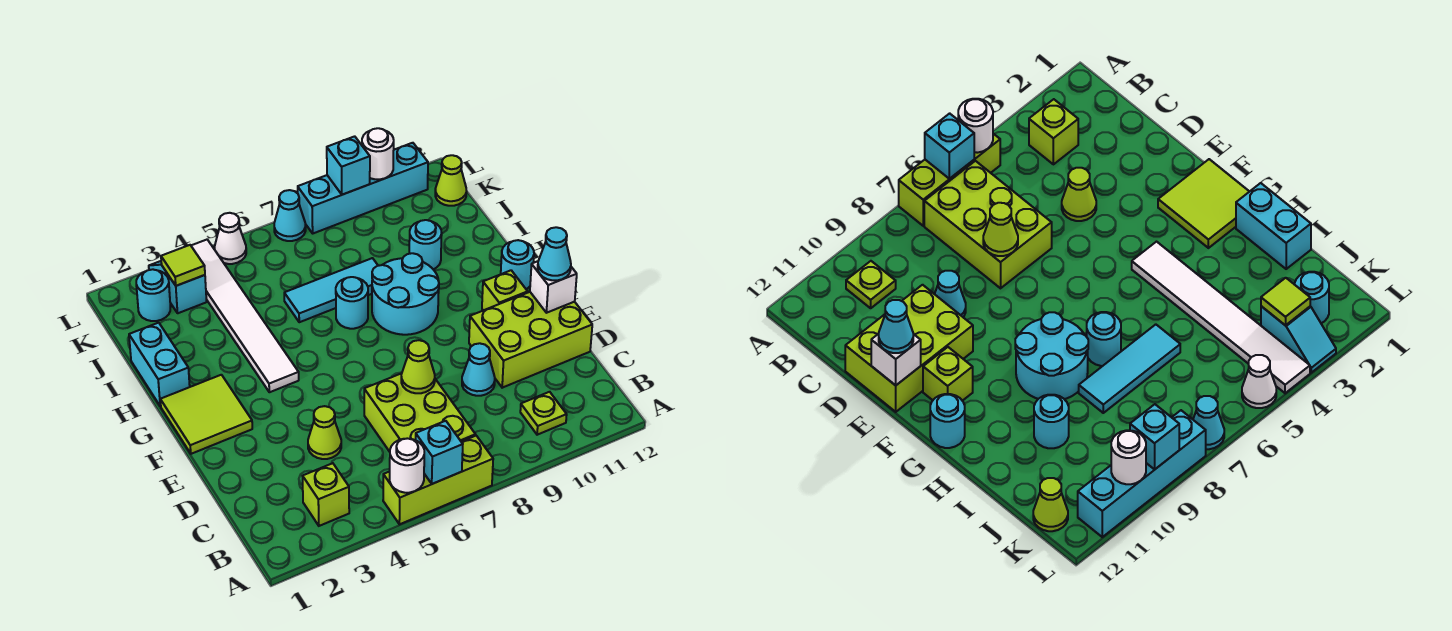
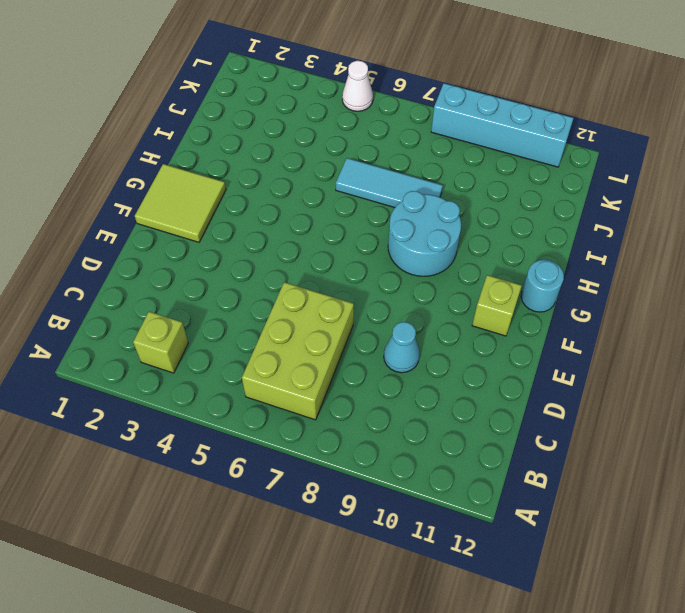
none -> lime 1x3 brick [383,436,493,524]
none -> lime 1x1 plate [520,392,567,435]
none -> lime 1x1 cone [308,406,341,459]
none -> lime 2x3 brick [469,292,592,388]

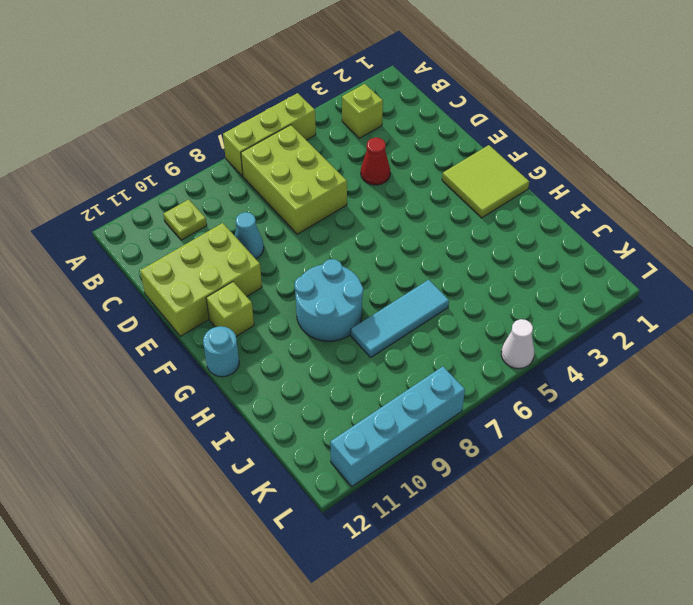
red 1x1 cone [361,138,390,185] -> lime 1x1 cone [308,406,341,459]
none -> white 1x6 tile [191,240,299,392]
none -> cyan 1x2 brick [129,323,190,406]
none -> cyan 1x1 round brick [336,277,368,329]
none -> cyan 1x1 round brick [409,220,442,269]

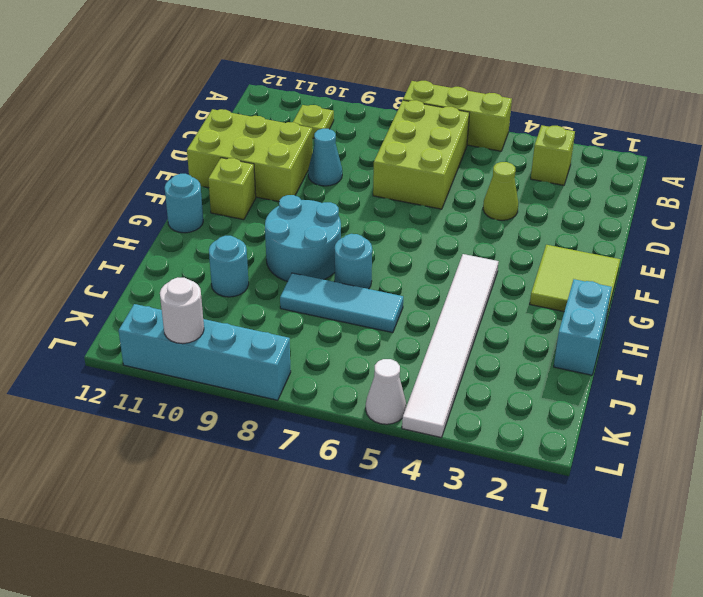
none -> cyan 1x1 round brick [136,269,171,321]
none -> cyan 1x2 slope [149,261,207,313]
none -> lime 1x1 cone [435,155,467,206]
none -> cyan 1x1 cone [274,190,306,241]

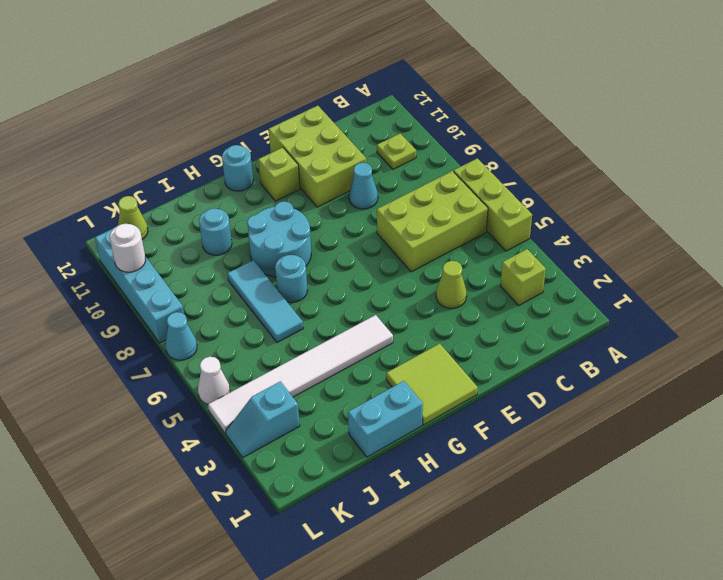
none -> cyan 1x1 round brick [136,269,171,321]
none -> white 1x1 round brick [390,438,424,493]
none -> cyan 1x1 brick [416,421,463,484]
none -> lime 1x1 cone [401,340,435,393]

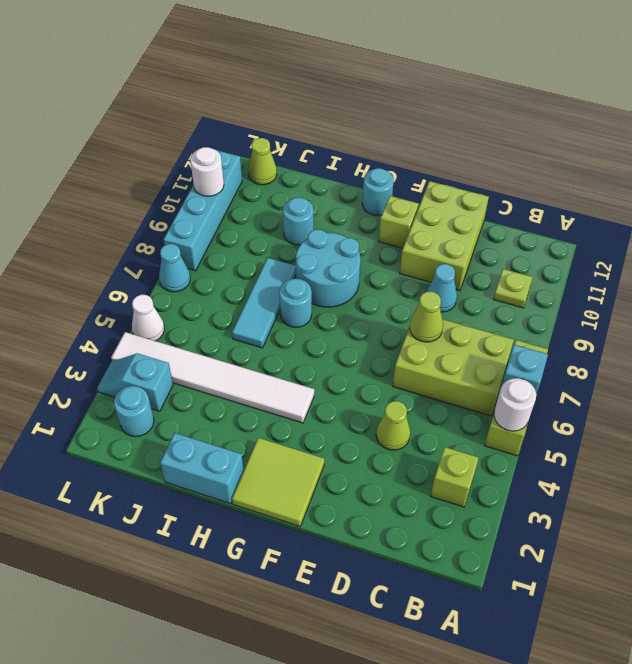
none -> white 1x1 brick [530,261,577,313]
none -> lime 1x1 tile [161,245,205,286]
none -> cyan 1x1 brick [327,136,370,195]
none -> cyan 1x1 cone [538,227,571,280]

